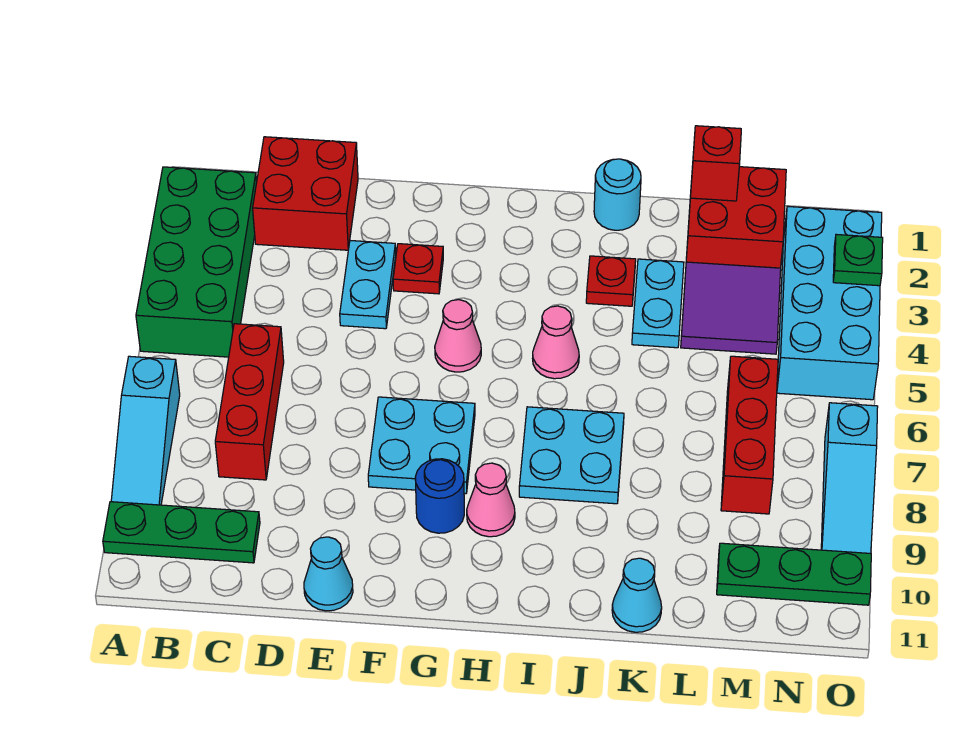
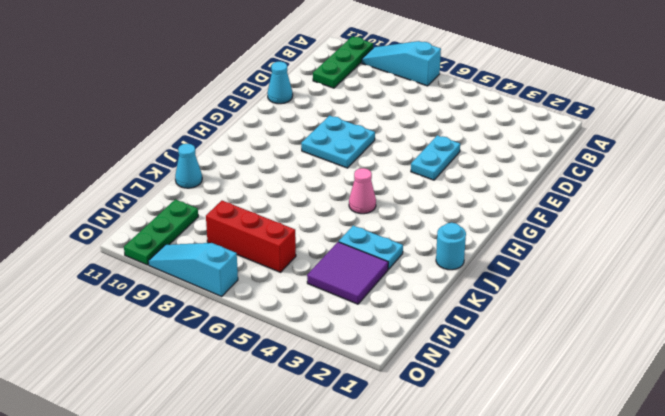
cyan 1x2 plate [411,135,460,180] -> cyan 1x2 plate turned to [340,241,396,329]
none -> green 2x4 brick [136,167,257,357]
none -> red 2x2 brick [253,137,358,250]
none -> red 1x3 brick [215,324,284,480]

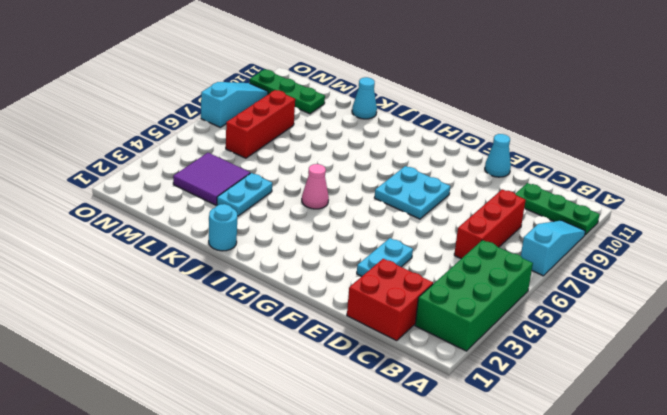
none -> red 1x1 plate [393,244,443,294]
none -> pink 1x1 cone [435,300,481,372]
none -> blue 1x1 round brick [415,459,464,533]

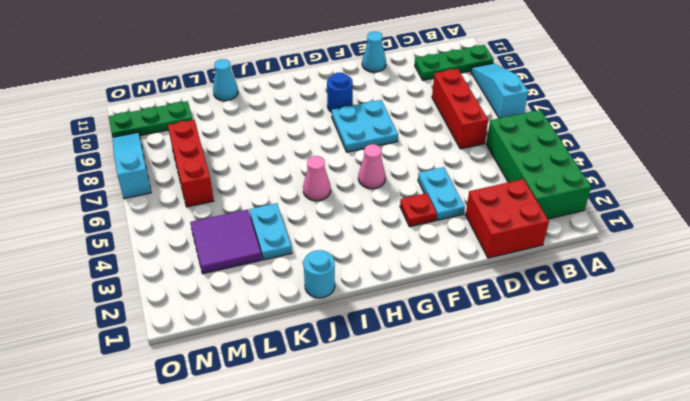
none -> pink 1x1 cone [467,463,515,537]
none -> cyan 2x2 plate [519,407,624,504]
none -> red 1x1 plate [586,256,636,306]

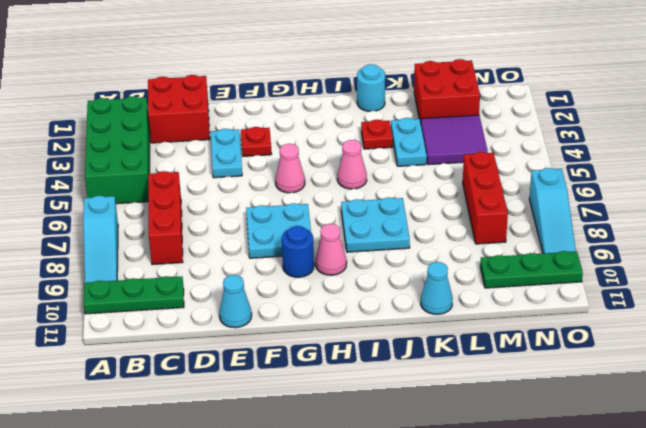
none -> cyan 2x4 brick [777,206,882,400]
none -> red 1x1 brick [690,126,741,201]
none -> green 1x1 plate [833,234,883,286]

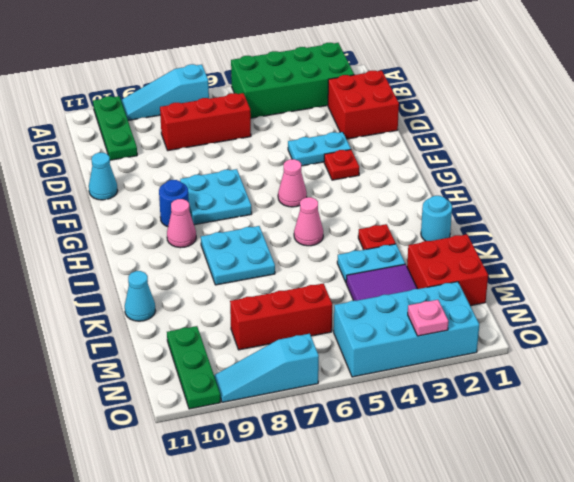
pink 1x1 plate [408,300,448,336] -> green 1x1 plate [833,234,883,286]
none -> red 1x1 brick [690,126,741,201]

